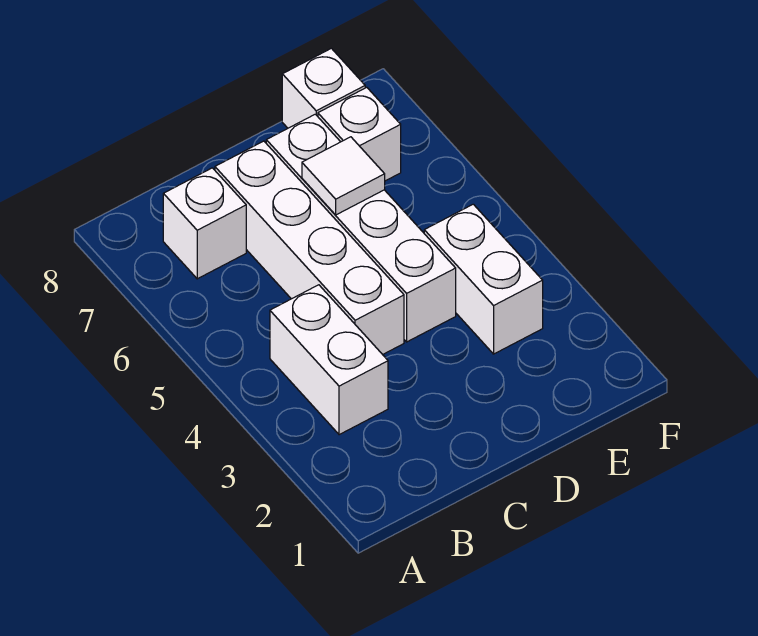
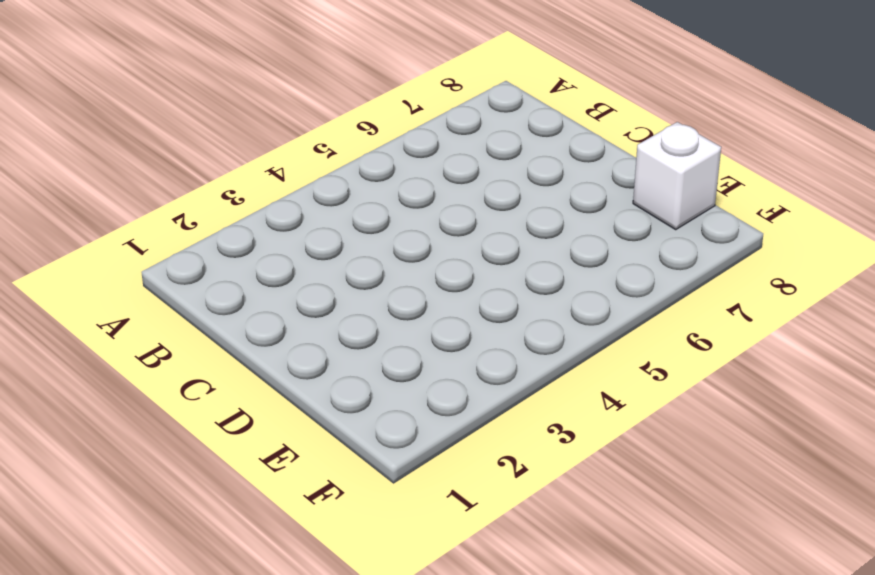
none -> white 1x2 brick [270,285,388,435]
none -> white 1x1 brick [163,168,246,279]

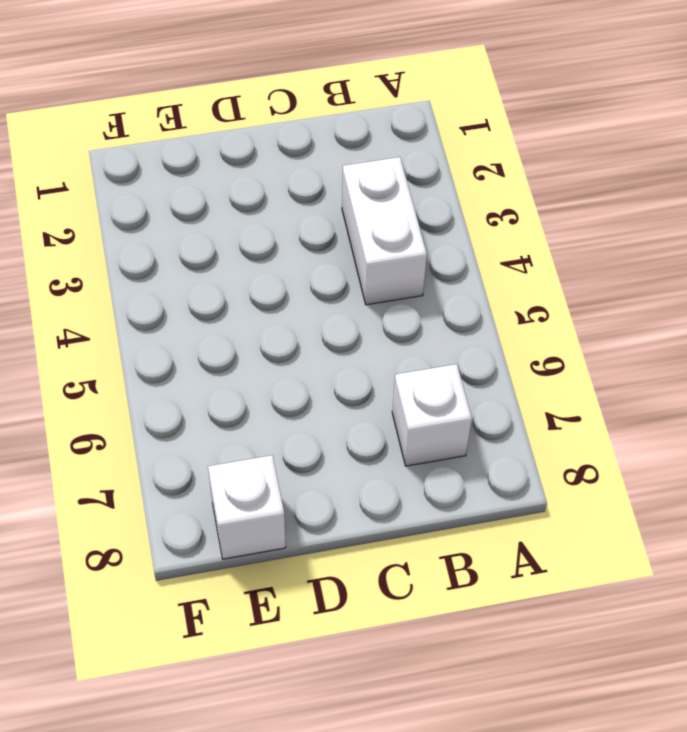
none -> white 1x4 brick [215,141,404,355]
none -> white 1x4 brick [266,114,456,342]

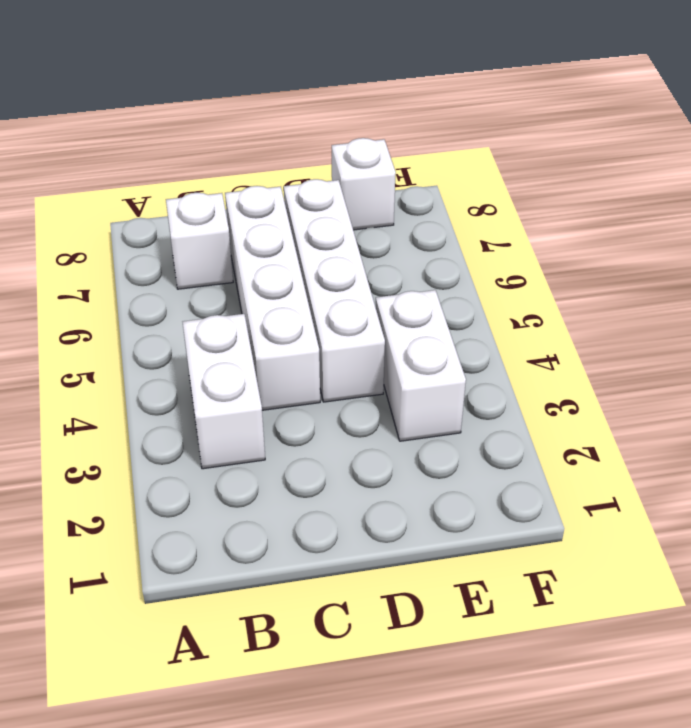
none -> white 1x1 brick [318,87,401,181]
none -> white 1x1 tile [302,137,385,215]

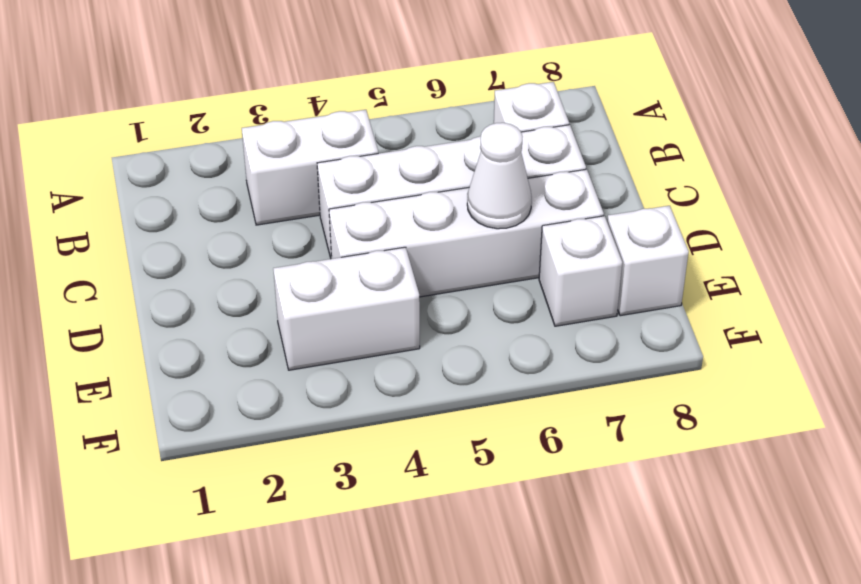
white 1x1 cone [467,123,532,229] -> white 1x1 tile [302,137,385,215]

